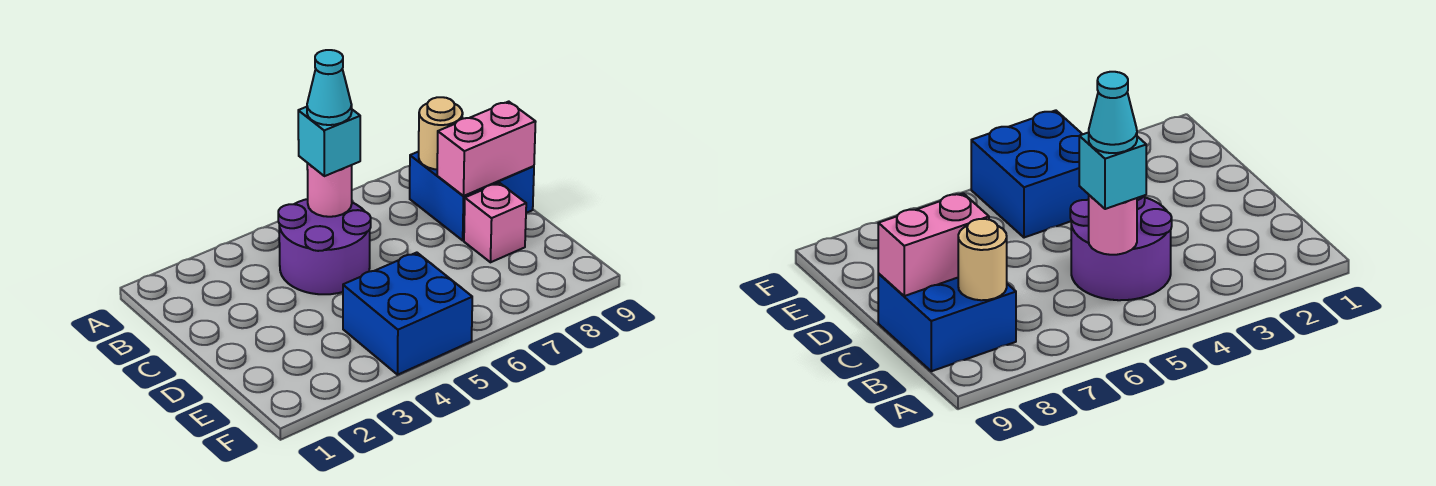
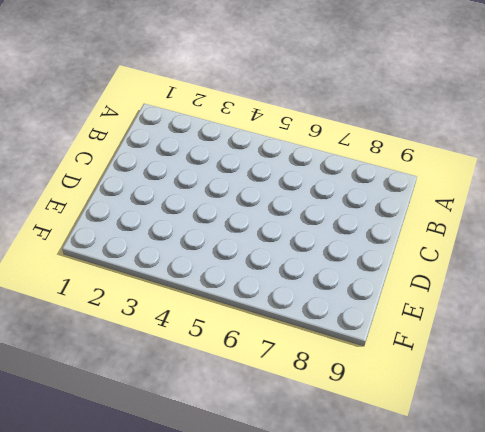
none -> purple 2x2 round brick [278,199,371,294]
none -> blue 2x2 brick [410,152,534,240]

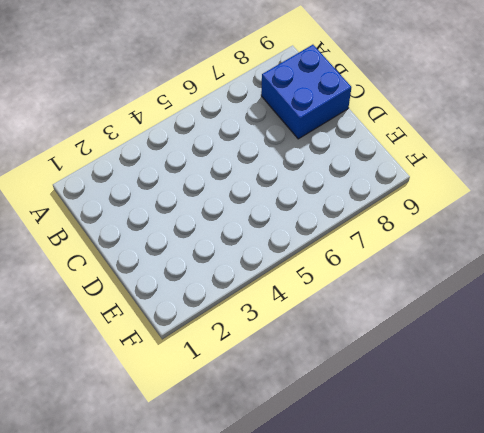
none -> purple 2x2 round brick [278,199,371,294]
none -> pink 1x1 brick [464,183,526,262]

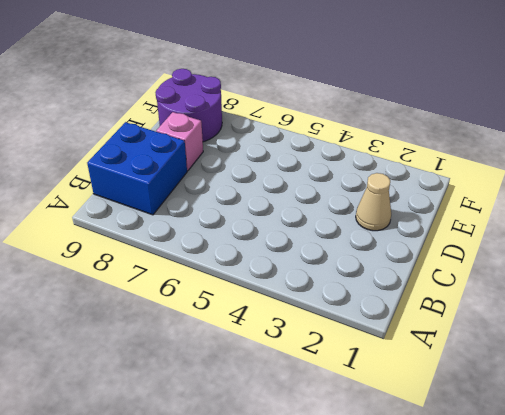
tan 1x1 cone [356,173,391,231] -> none
purple 2x2 round brick [156,69,222,142] -> purple 2x2 round brick moved to [278,199,371,294]
none -> blue 2x2 brick [343,253,472,375]
none -> pink 1x1 round brick [307,163,352,217]

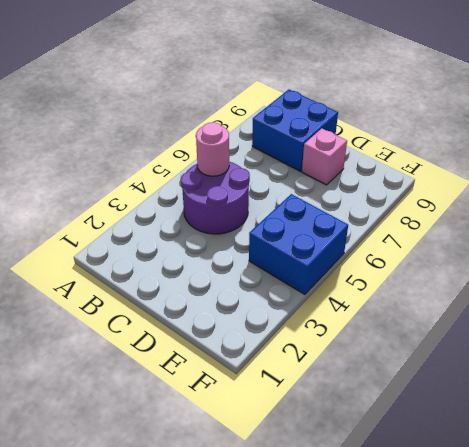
none -> tan 1x1 round brick [419,97,463,169]
none -> pink 1x2 brick [437,102,536,196]

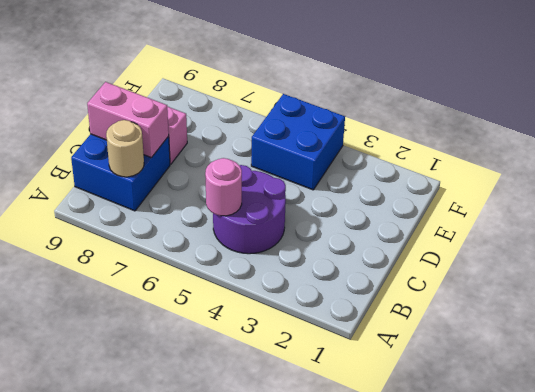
none -> cyan 1x1 brick [298,107,360,176]
none -> cyan 1x1 cone [307,50,352,125]

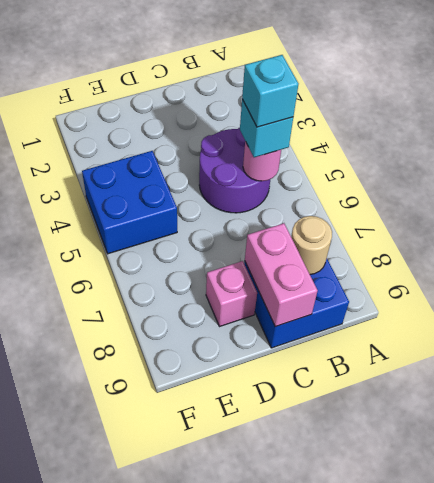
cyan 1x1 brick [242,55,298,127] -> cyan 1x1 cone [307,50,352,125]

